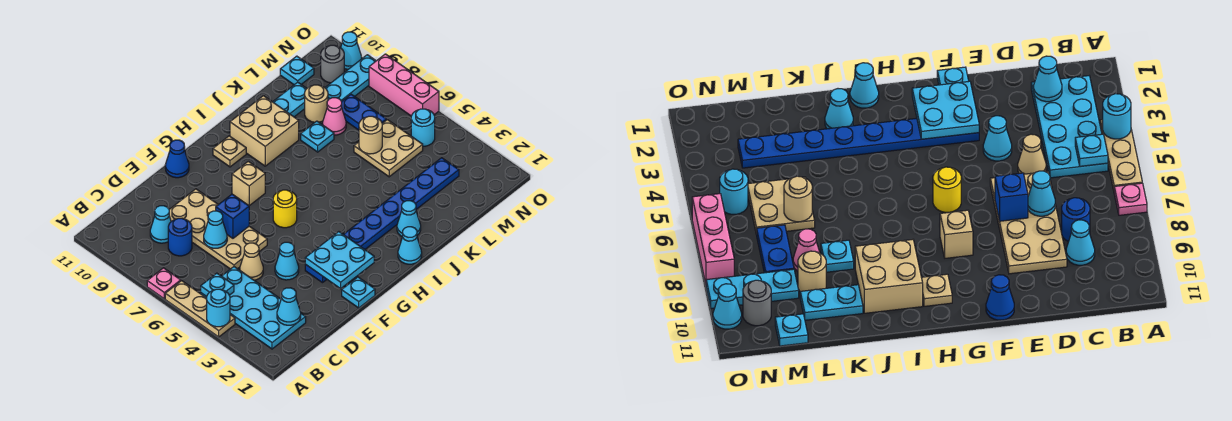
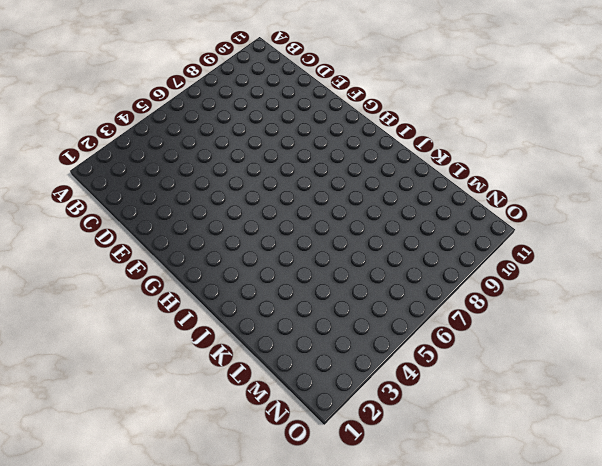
none -> tan 1x3 plate [165,281,235,337]
none -> pink 1x1 plate [147,268,181,299]
none -> cyan 2x4 plate [201,267,306,349]
none -> blue 1x1 round brick [168,218,192,256]

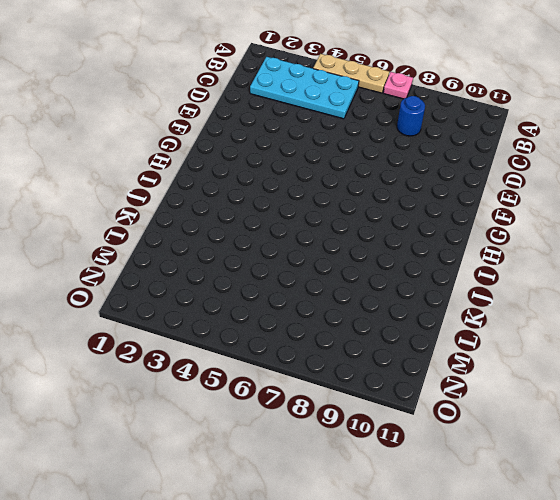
none -> cyan 1x1 cone [150,206,171,243]
none -> tan 1x1 cone [240,243,263,280]
none -> tan 2x4 plate [169,189,267,269]
none -> cyan 1x1 cone [275,242,299,280]

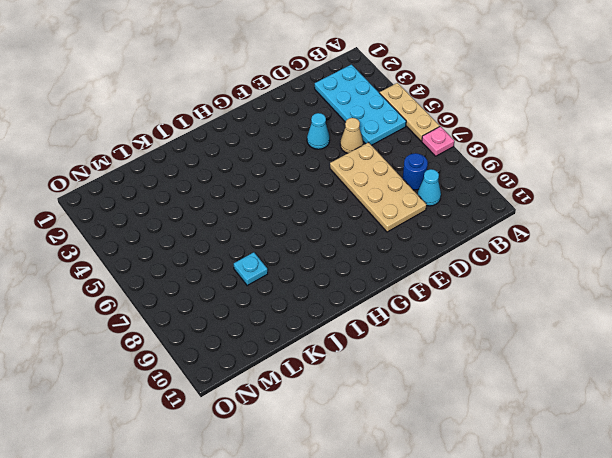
none -> cyan 1x1 plate [342,277,375,308]
none -> blue 1x8 plate [305,158,459,283]
none -> blue 1x1 cone [165,140,189,178]
none -> yellow 1x1 round brick [273,190,297,228]

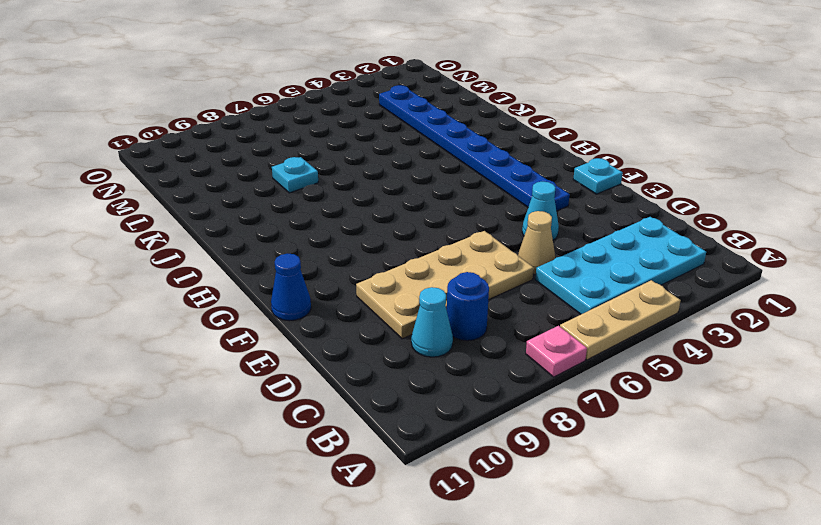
none -> yellow 1x1 round brick [273,190,297,228]
none -> tan 1x1 brick [232,161,265,206]
none -> tan 1x1 plate [213,136,246,167]
none -> cyan 1x1 cone [398,227,422,264]

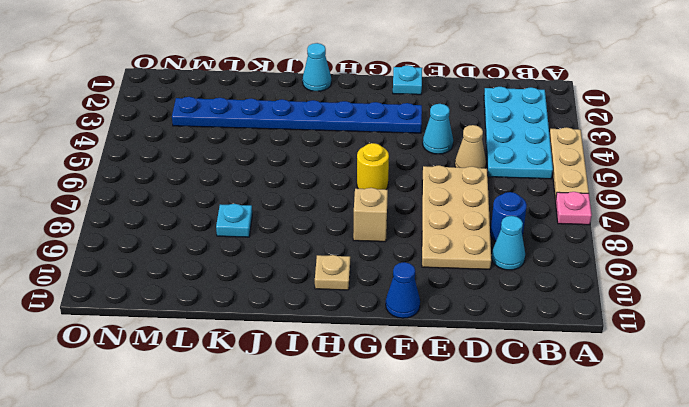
none -> tan 2x2 brick [230,96,299,166]
none -> cyan 1x1 cone [397,201,421,237]
none -> cyan 1x2 plate [273,82,307,117]
none -> tan 2x2 plate [354,120,423,177]

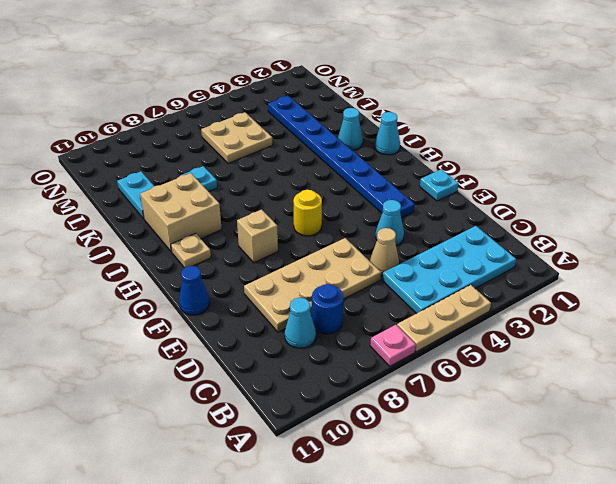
none -> pink 1x1 cone [323,98,346,135]
none -> tan 1x1 round brick [305,85,328,122]
none -> blue 1x2 plate [342,94,386,130]
none -> cyan 1x3 plate [325,55,376,101]

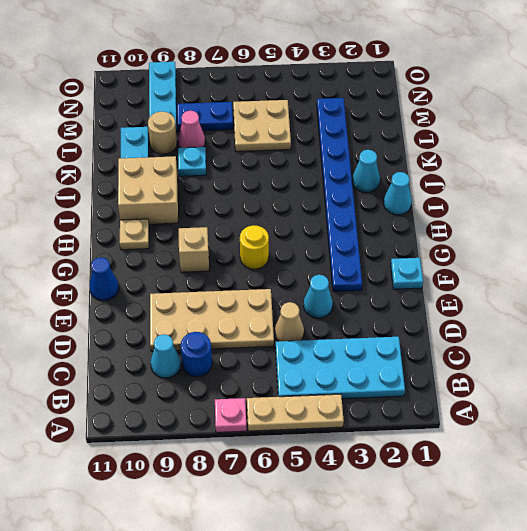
none -> cyan 1x1 plate [280,56,314,85]
none -> cyan 1x1 round brick [411,109,435,146]
none -> grey 1x1 round brick [321,45,344,83]
none -> pink 1x3 brick [369,54,439,116]

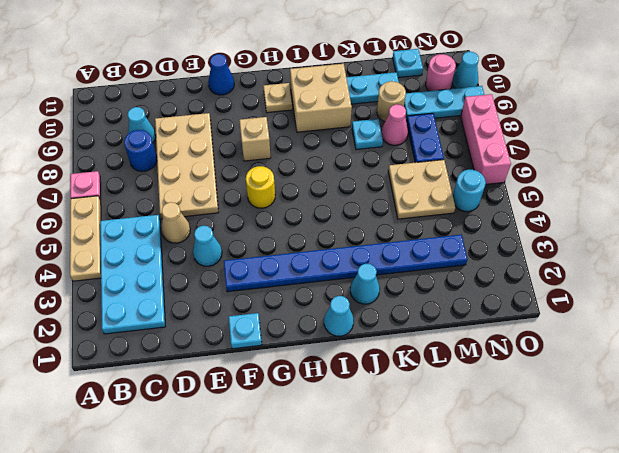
pink 1x1 round brick [426,54,456,91] -> grey 1x1 round brick [321,45,344,83]
none -> cyan 1x1 round brick [207,289,230,327]
none -> cyan 1x1 plate [201,273,234,297]
none -> cyan 1x1 cone [277,288,301,325]
none -> cyan 1x1 cone [204,211,227,248]

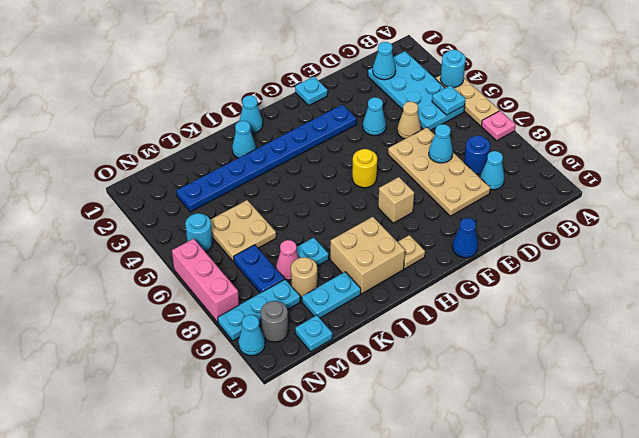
none -> blue 1x1 brick [216,194,249,238]
none -> cyan 2x2 plate [305,232,374,288]
none -> tan 1x1 round brick [359,116,382,154]

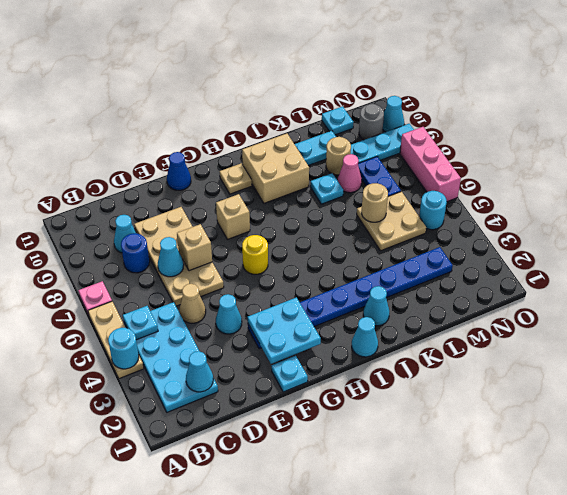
tan 1x1 brick [177,224,212,271] -> blue 1x1 brick [216,194,249,238]

